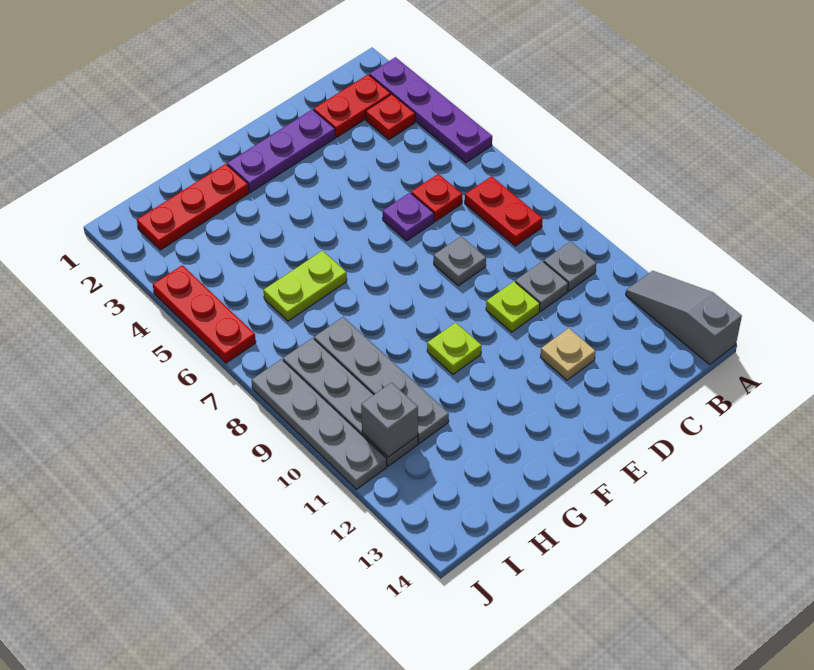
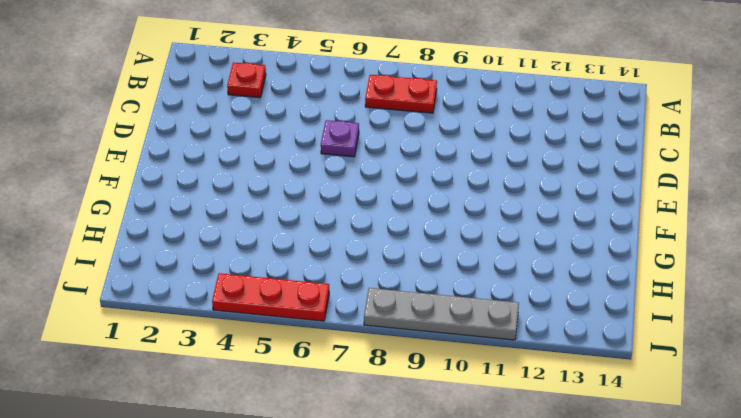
none -> purple 1x4 plate [370,57,492,163]
none -> grey 1x3 slope [626,271,742,364]
none -> red 1x2 plate [314,75,391,137]

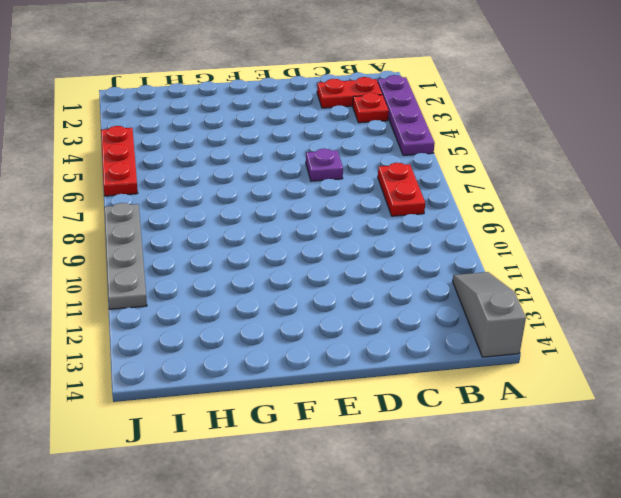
none -> grey 1x1 plate [544,242,596,291]
none -> red 1x1 plate [411,174,462,221]
none -> grey 1x1 plate [515,261,568,311]

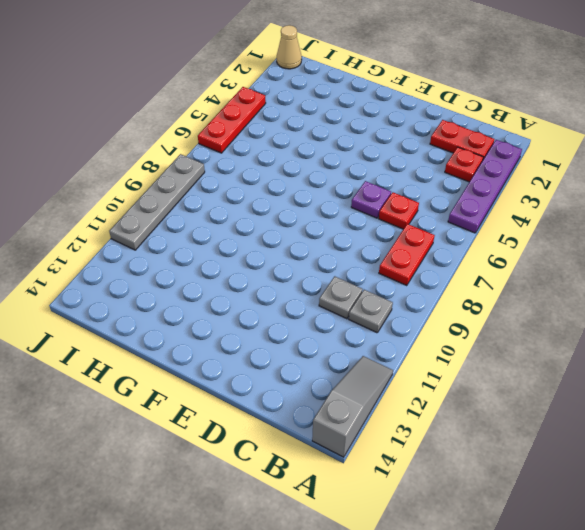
tan 1x1 cone [277,25,302,69] -> none
none -> purple 1x3 plate [227,109,335,192]
none -> grey 1x1 plate [434,236,486,286]
none -> lime 1x1 plate [486,282,540,332]

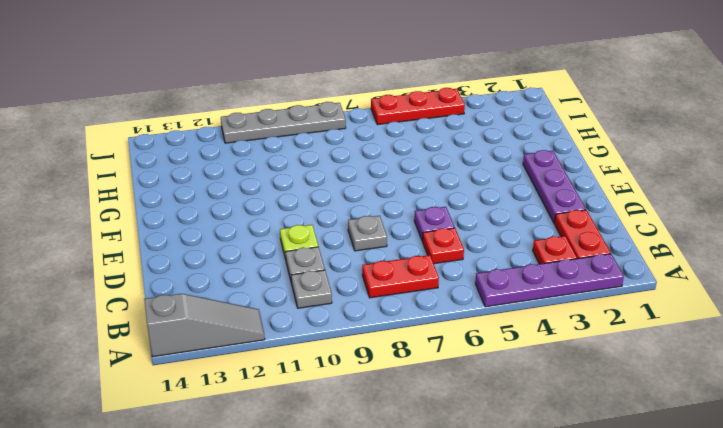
none -> tan 1x1 plate [541,328,596,380]
none -> lime 1x1 plate [427,323,482,374]
none -> red 1x3 plate [137,164,249,250]

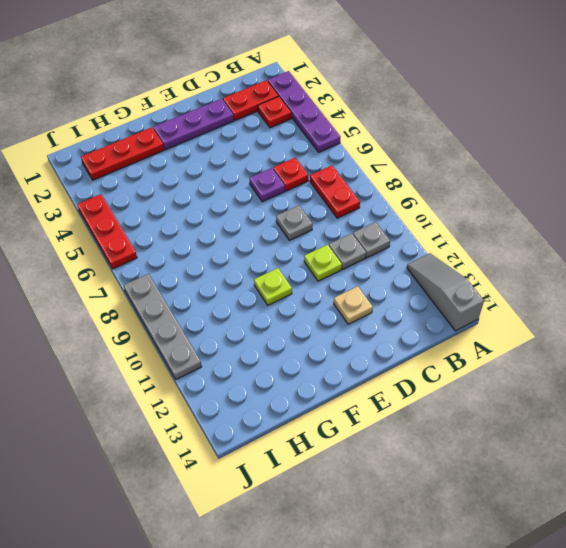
none -> lime 1x2 plate [264,251,347,321]
none -> grey 1x4 plate [314,317,449,443]
none -> grey 1x4 plate [283,338,418,466]

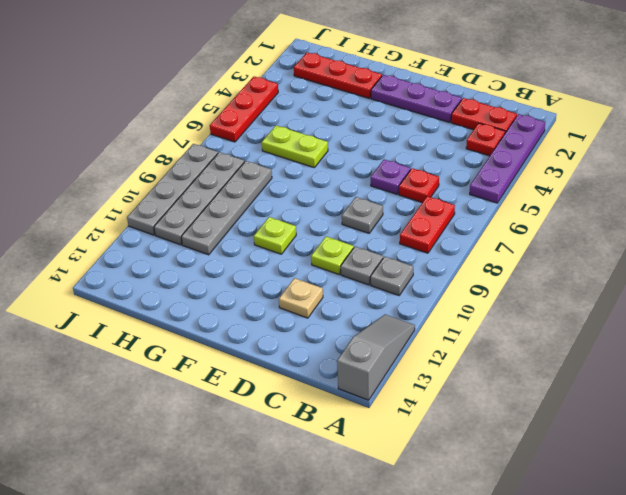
none -> grey 1x1 brick [361,383,418,457]

